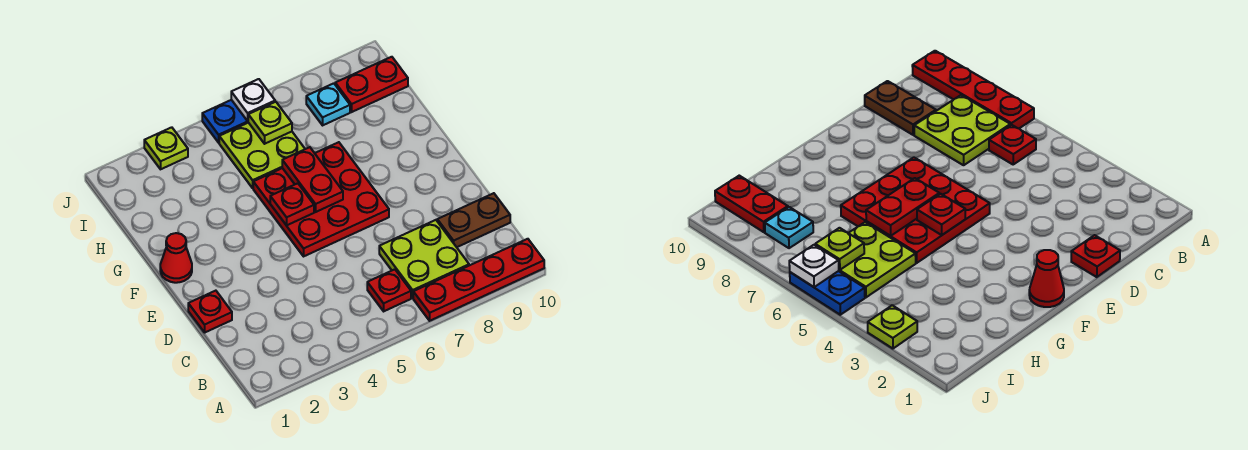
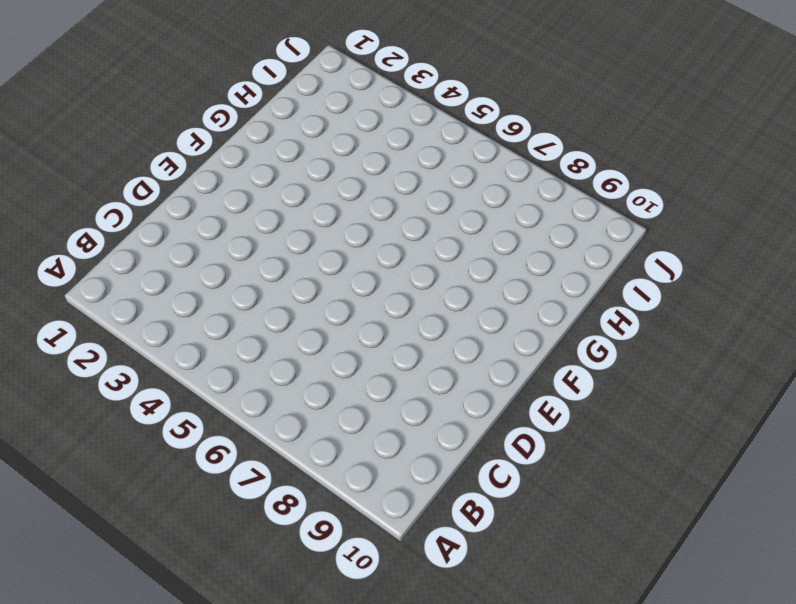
none -> red 1x4 plate [413,239,544,321]
none -> red 1x1 plate [367,269,411,311]
none -> lime 2x2 plate [379,220,469,298]

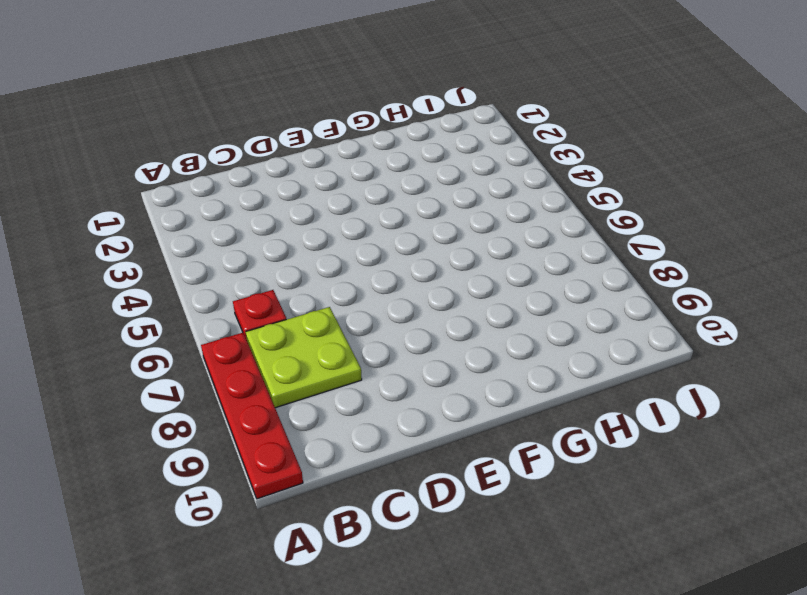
none -> brown 1x2 plate [437,193,510,247]
none -> red 1x1 plate [188,291,232,332]
none -> red 3x3 plate [253,142,389,256]

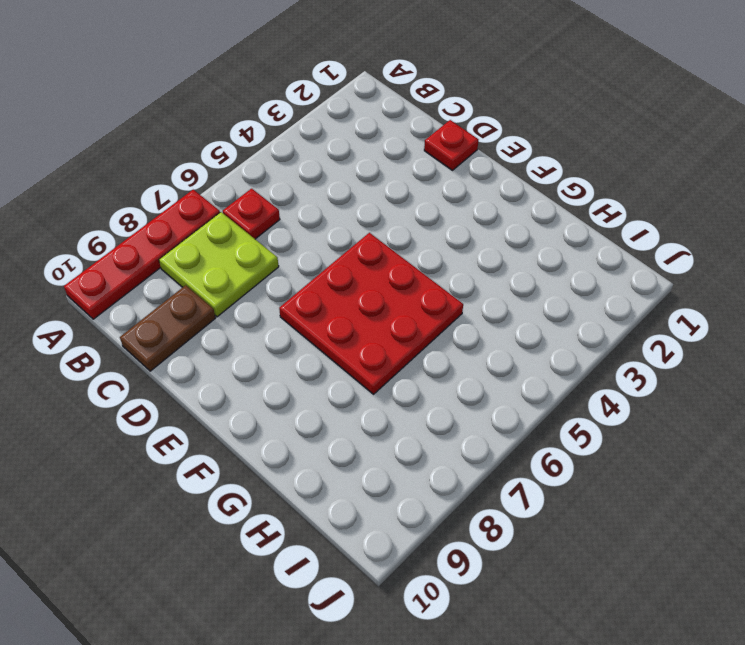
none -> red 1x1 cone [160,233,192,283]
none -> lime 2x2 plate [219,123,305,188]
none -> cyan 1x1 plate [306,83,350,125]

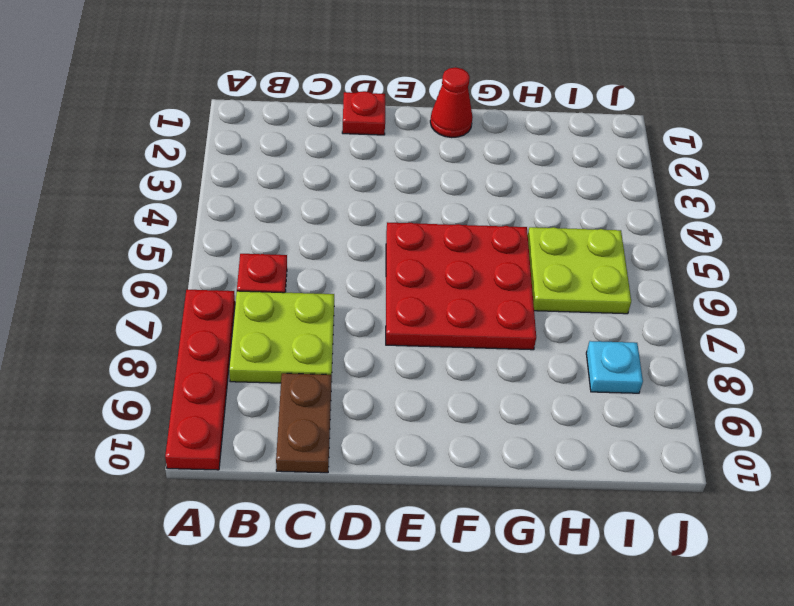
none -> red 1x2 plate [335,57,408,112]
none -> lime 1x1 plate [144,127,188,169]
none -> blue 1x2 plate [202,100,248,143]

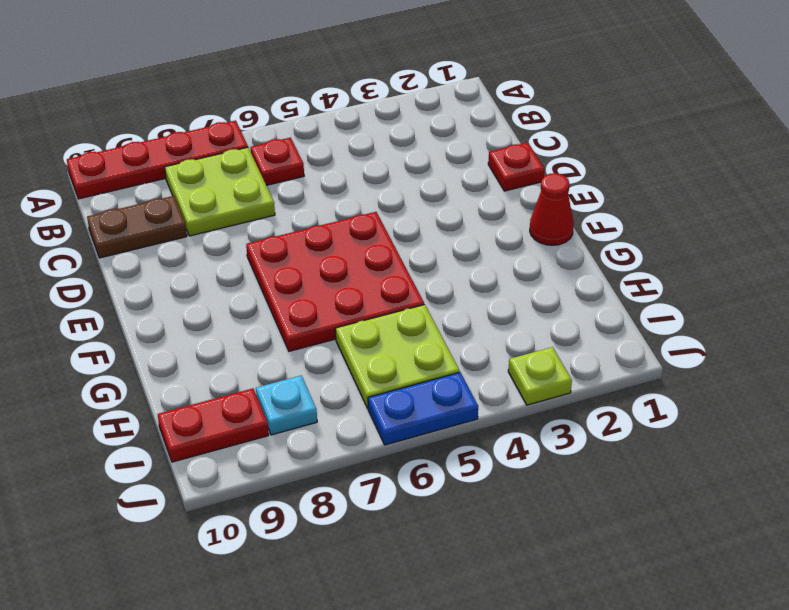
none -> red 1x1 plate [270,183,314,225]
none -> red 1x2 plate [282,147,343,212]
none -> lime 1x1 plate [248,102,292,144]

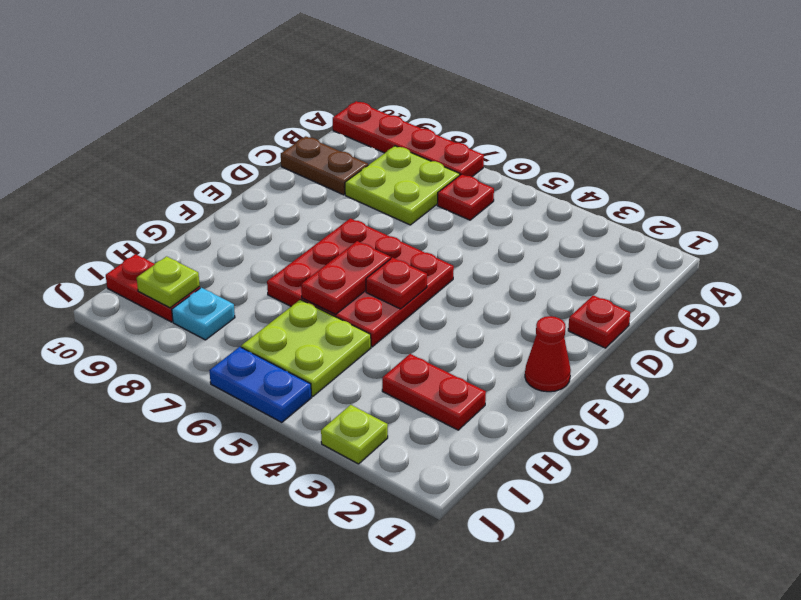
red 1x2 plate [382,354,486,430] -> none
lime 1x1 plate [137,256,200,308] -> lime 1x1 plate moved to [248,102,292,144]
none -> white 1x1 plate [231,79,275,121]

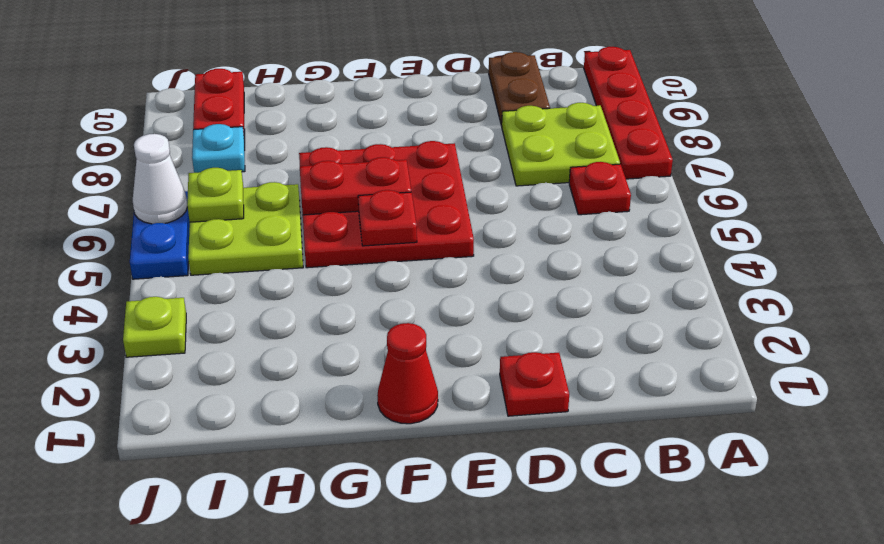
white 1x1 cone [133,134,187,224] -> white 1x1 plate [231,79,275,121]

